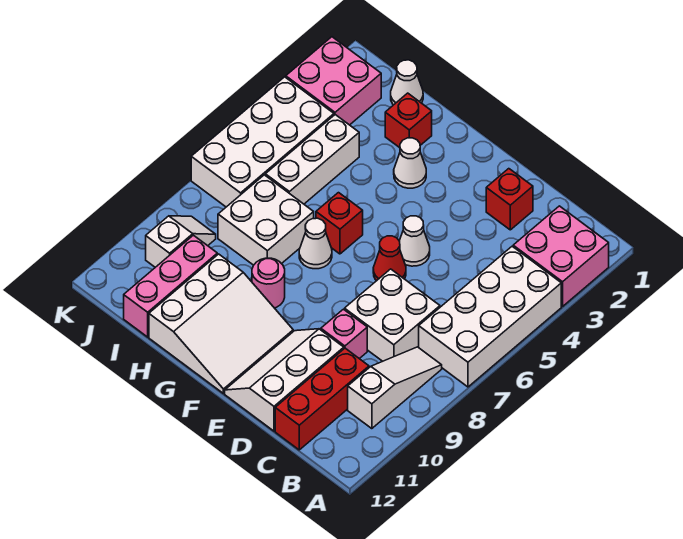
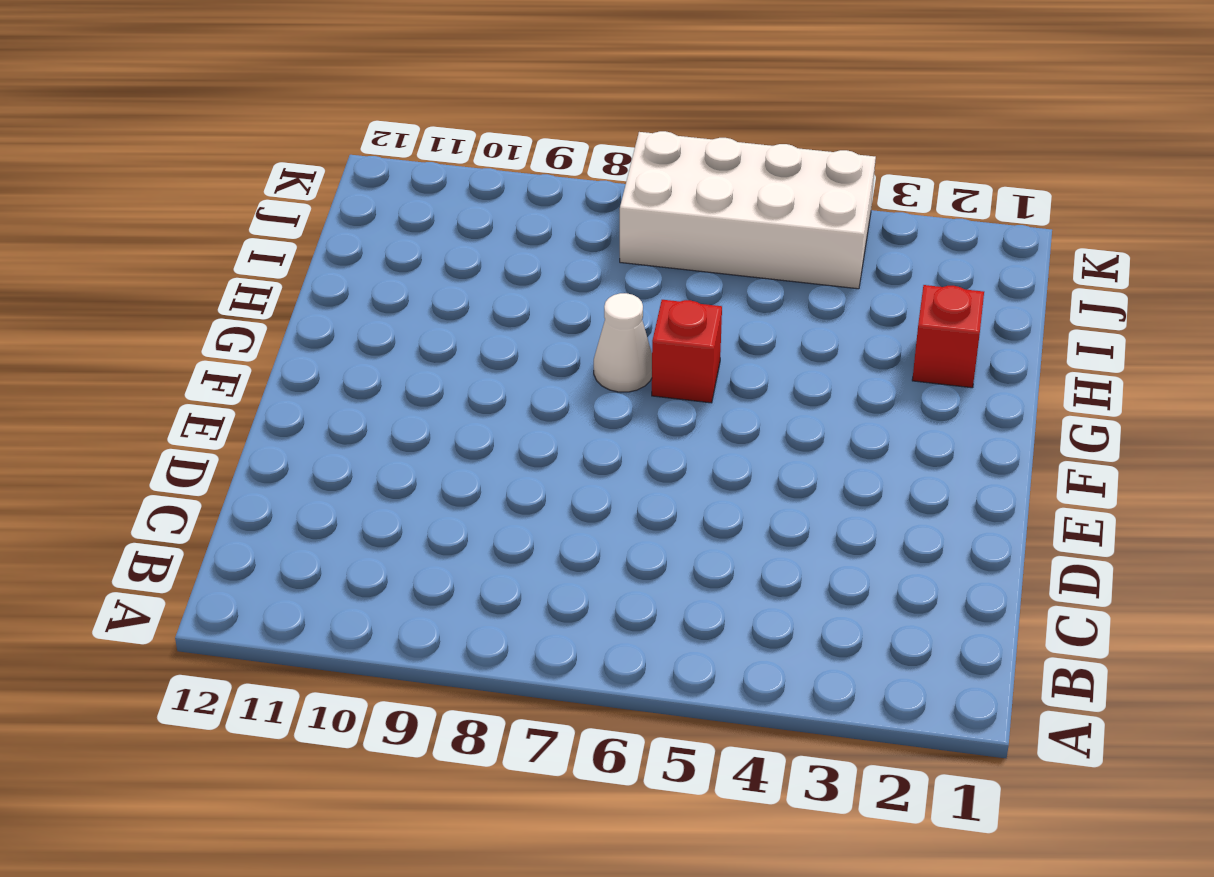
none -> pink 2x2 brick [513,206,609,306]
none -> white 2x4 brick [419,246,561,387]
none -> white 1x3 slope [348,347,442,429]

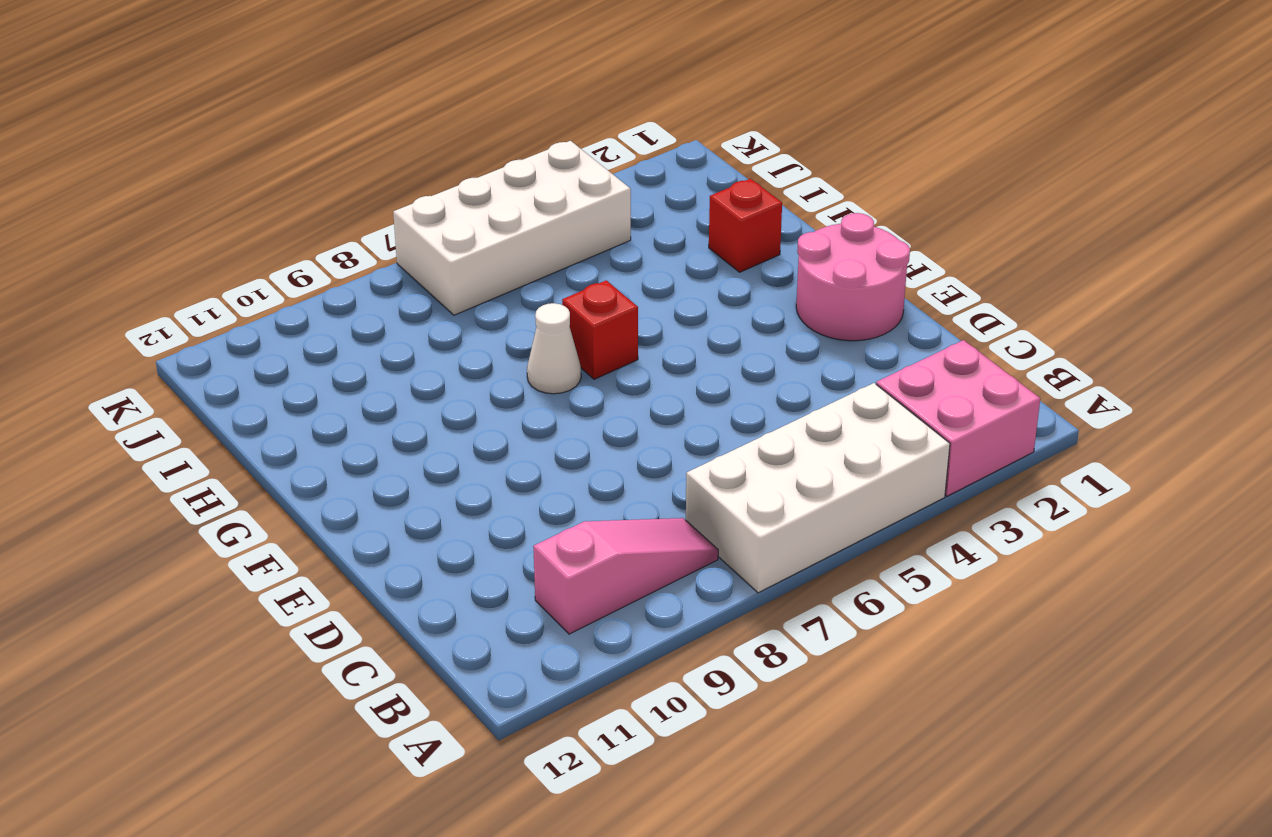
pink 1x3 slope [533,518,718,634] -> white 1x3 slope [348,347,442,429]
pink 2x2 round brick [796,213,910,341] -> none
none -> white 2x2 brick [345,269,440,361]
none -> red 1x3 brick [275,348,369,450]
none -> red 1x1 brick [486,169,533,230]

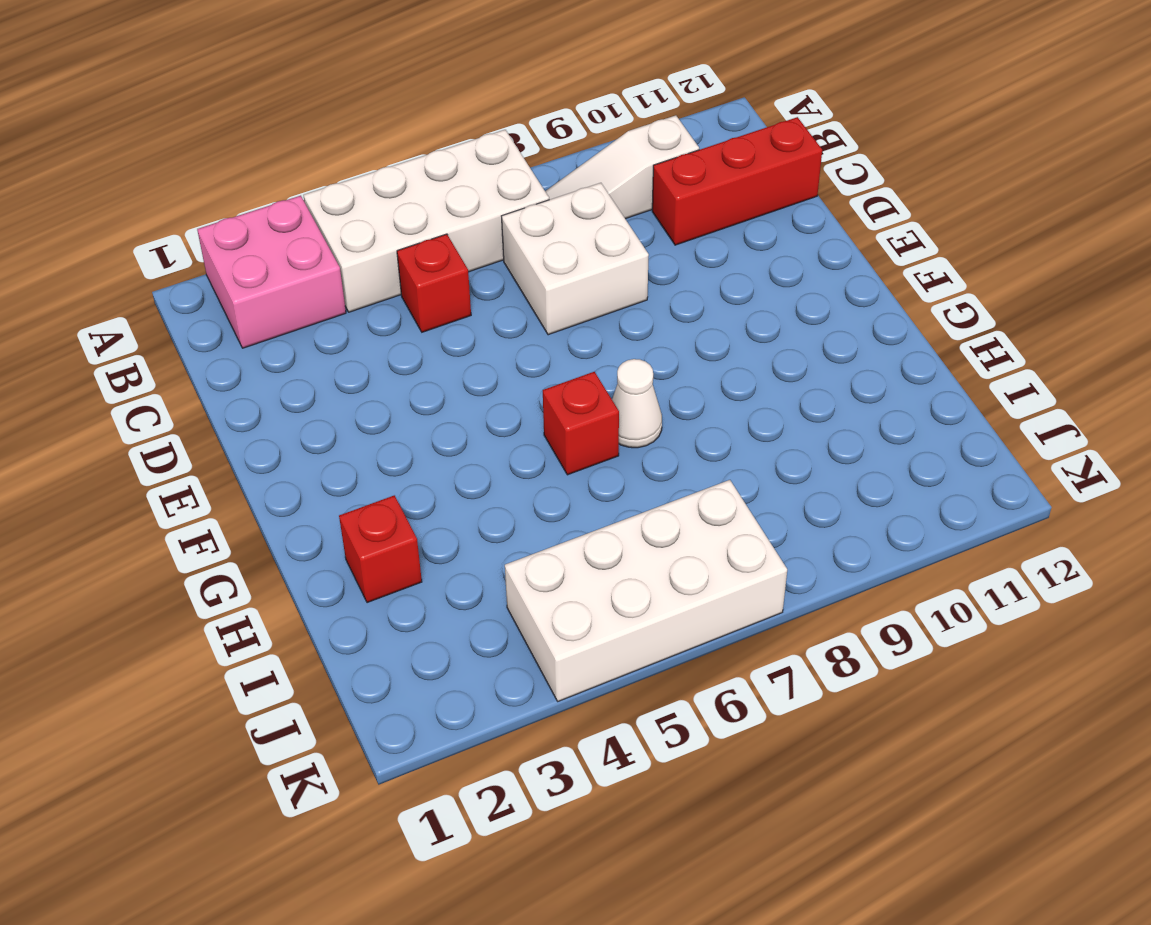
red 1x1 brick [397,234,471,332] -> red 1x1 brick moved to [486,169,533,230]
none -> pink 1x1 brick [321,309,367,359]
none -> white 2x3 slope [225,329,344,431]
none -> white 1x1 cone [400,216,430,266]

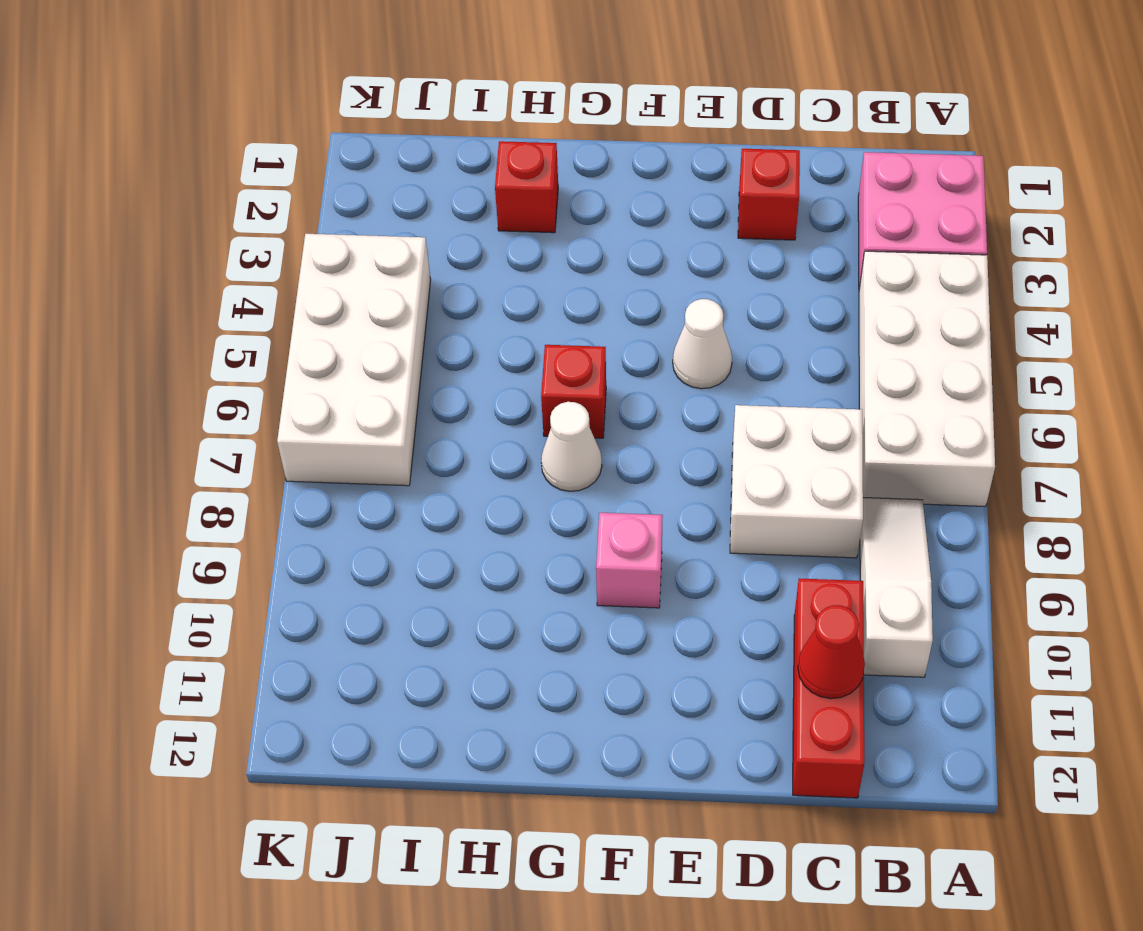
red 1x1 cone [798,605,865,699] -> red 1x1 cone moved to [373,236,406,281]
pink 1x1 brick [596,513,663,608] -> pink 1x1 brick moved to [321,309,367,359]
none -> white 2x3 slope [225,329,344,431]
none -> white 3x3 slope [149,254,293,393]
none -> white 1x1 cone [394,138,426,188]

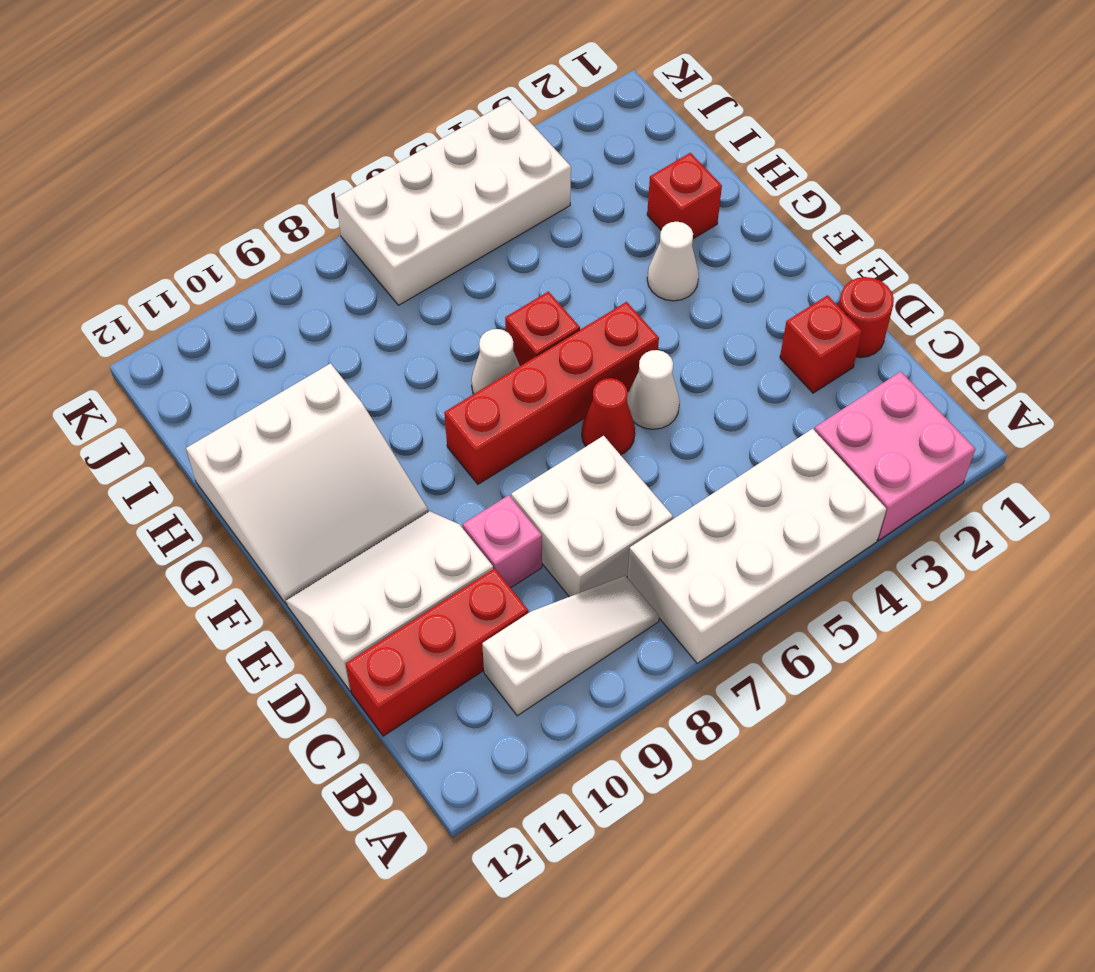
red 1x1 round brick [838,277,894,358] -> none
red 1x4 brick [444,302,659,484] -> none
none -> pink 1x1 round brick [252,258,285,308]
none -> white 2x2 brick [218,175,314,265]
none -> white 1x1 cone [391,60,423,105]

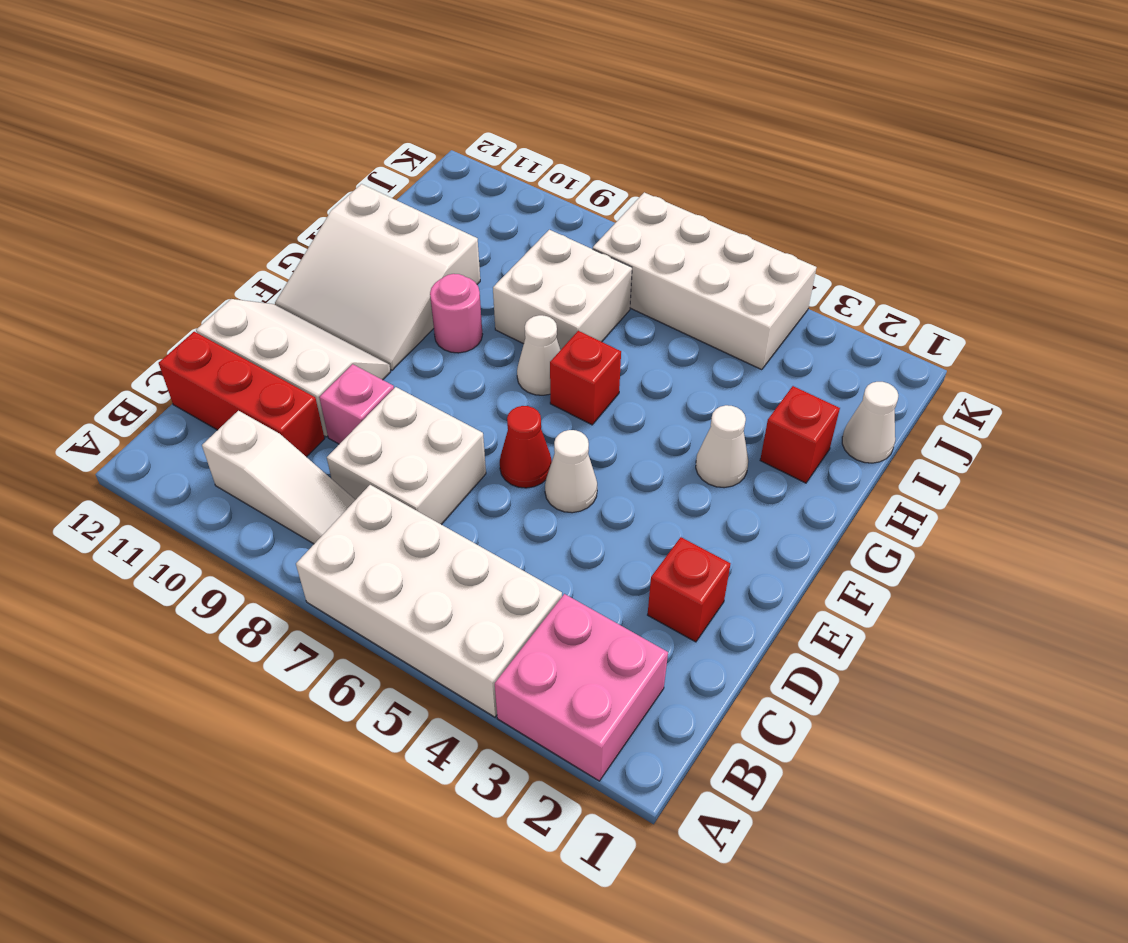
none -> white 1x3 brick [265,115,359,204]
none -> pink 1x3 brick [124,235,217,337]
none -> pink 2x2 brick [286,37,381,125]

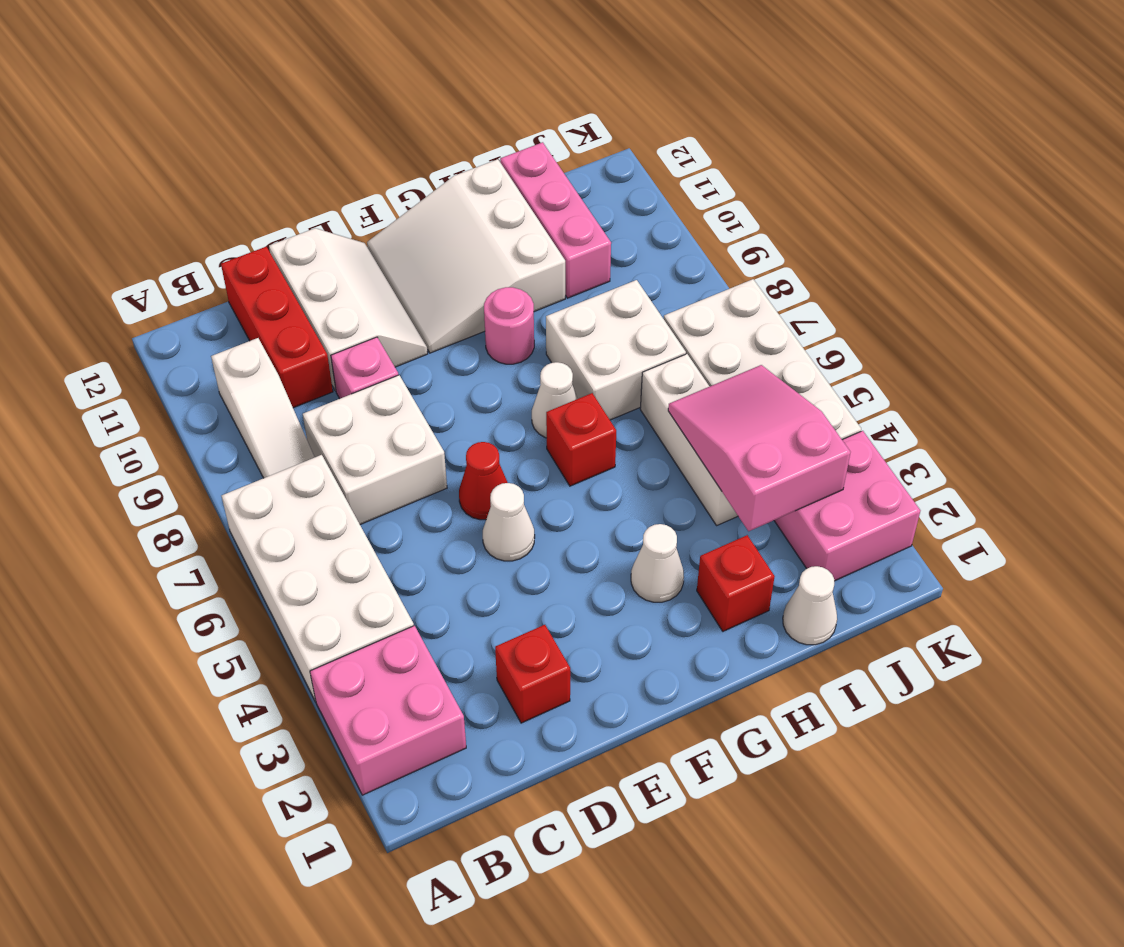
pink 2x3 slope [668,365,851,531] -> none
none -> white 1x2 slope [146,216,216,267]

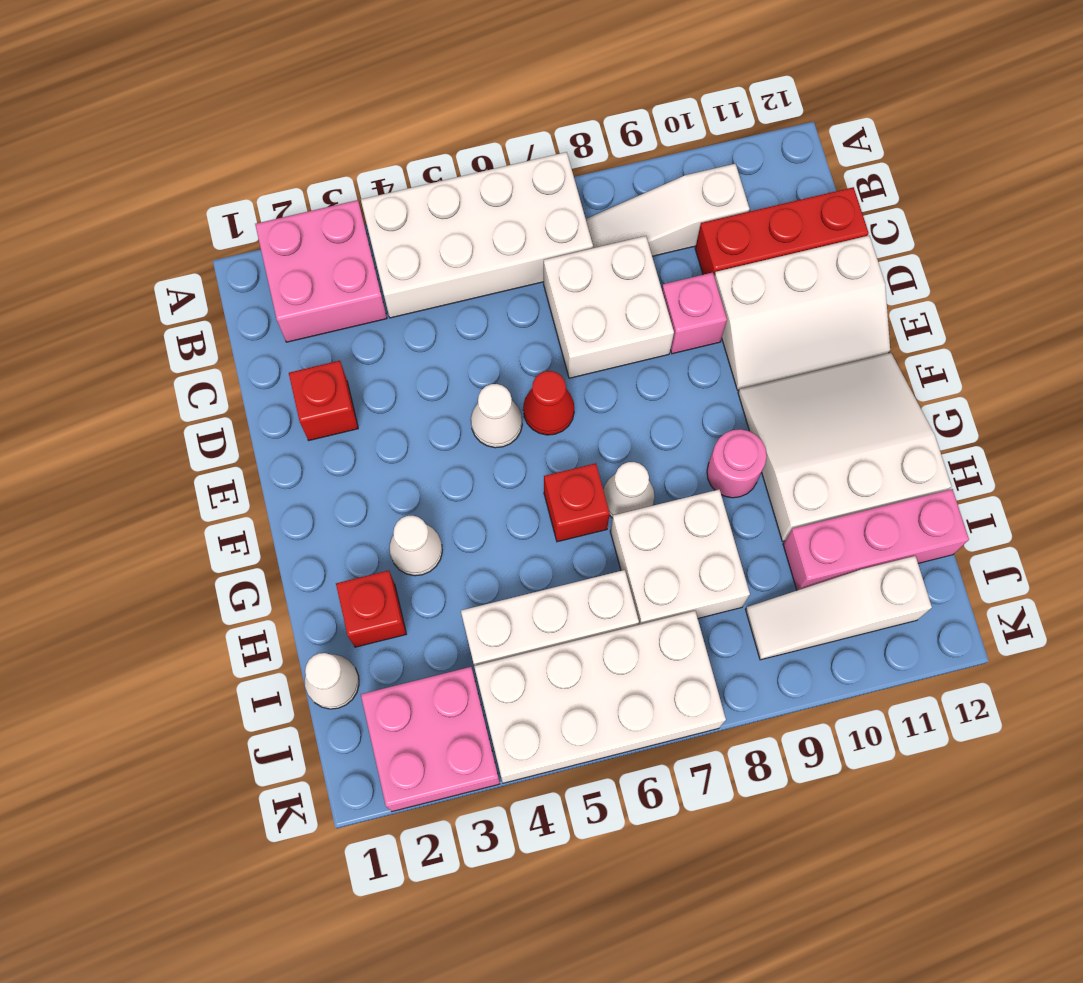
white 1x3 slope [746,556,932,660] -> white 1x2 slope [146,216,216,267]

